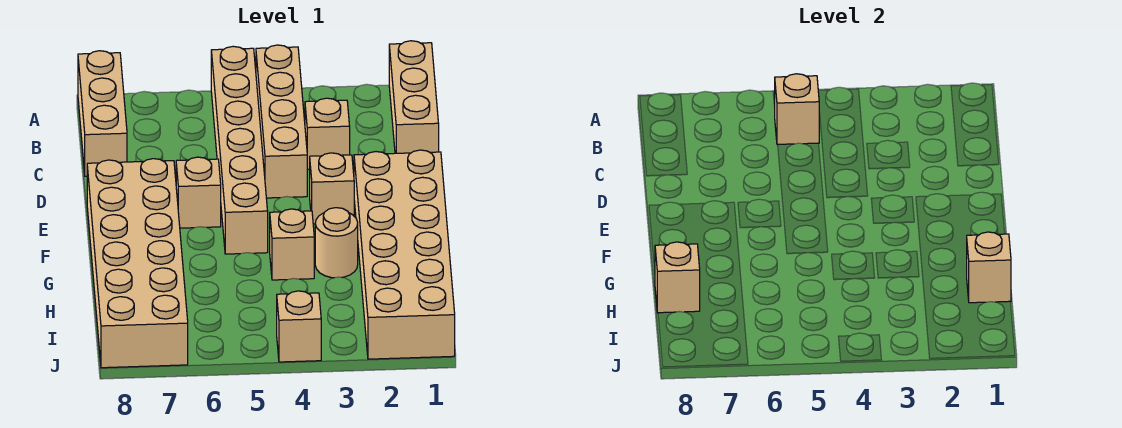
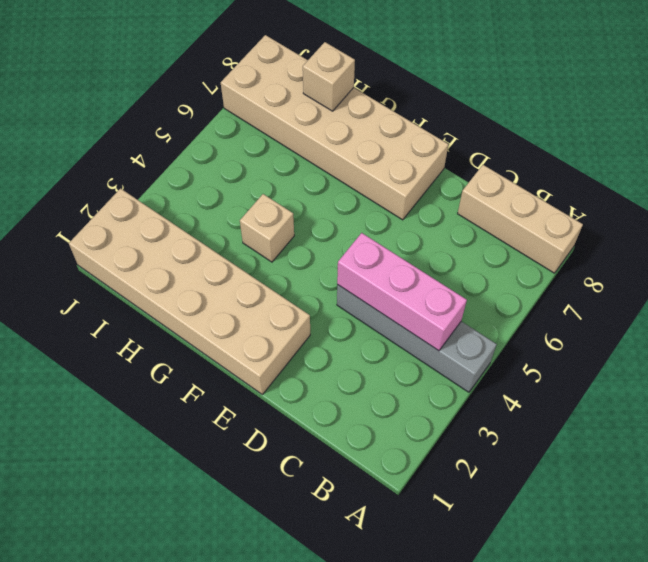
grey 1x4 brick [337,285,497,392] -> tan 1x4 brick [256,45,307,198]
pink 1x3 brick [337,233,467,351] -> none
none -> tan 1x3 brick [389,41,439,153]
none -> tan 1x6 brick [211,46,268,254]
none -> tan 1x1 brick [305,98,350,169]

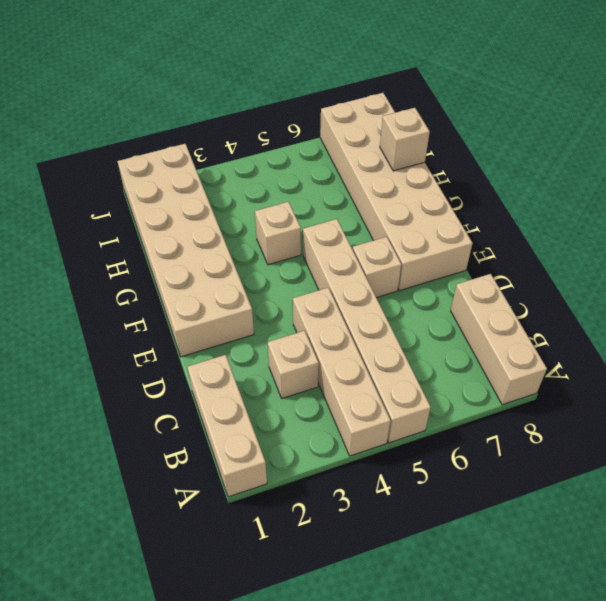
none -> tan 1x1 brick [310,153,354,224]
none -> tan 1x1 round brick [315,208,358,278]
none -> tan 1x1 brick [277,291,321,362]

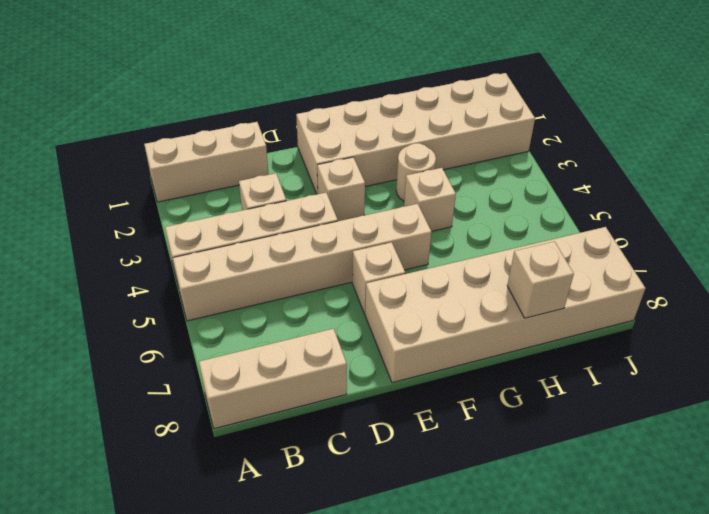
none -> tan 1x1 brick [277,291,321,362]
none -> tan 1x1 brick [775,74,819,145]
none -> tan 1x1 brick [967,232,1011,303]

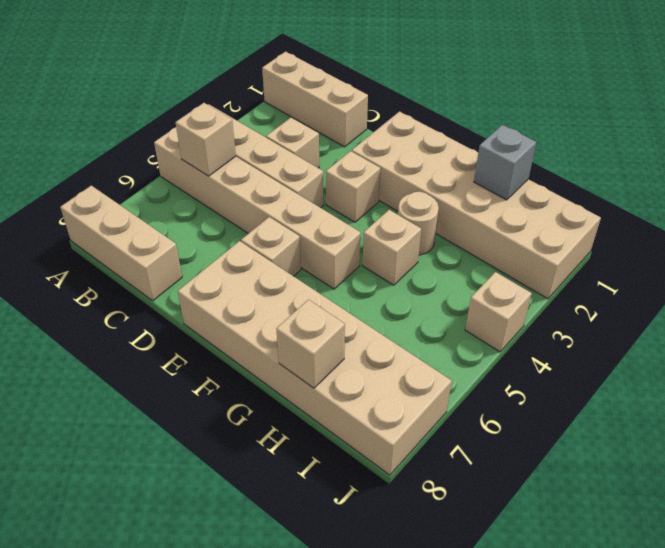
grey 1x1 brick [474,125,536,200] -> tan 1x1 brick [967,232,1011,303]

